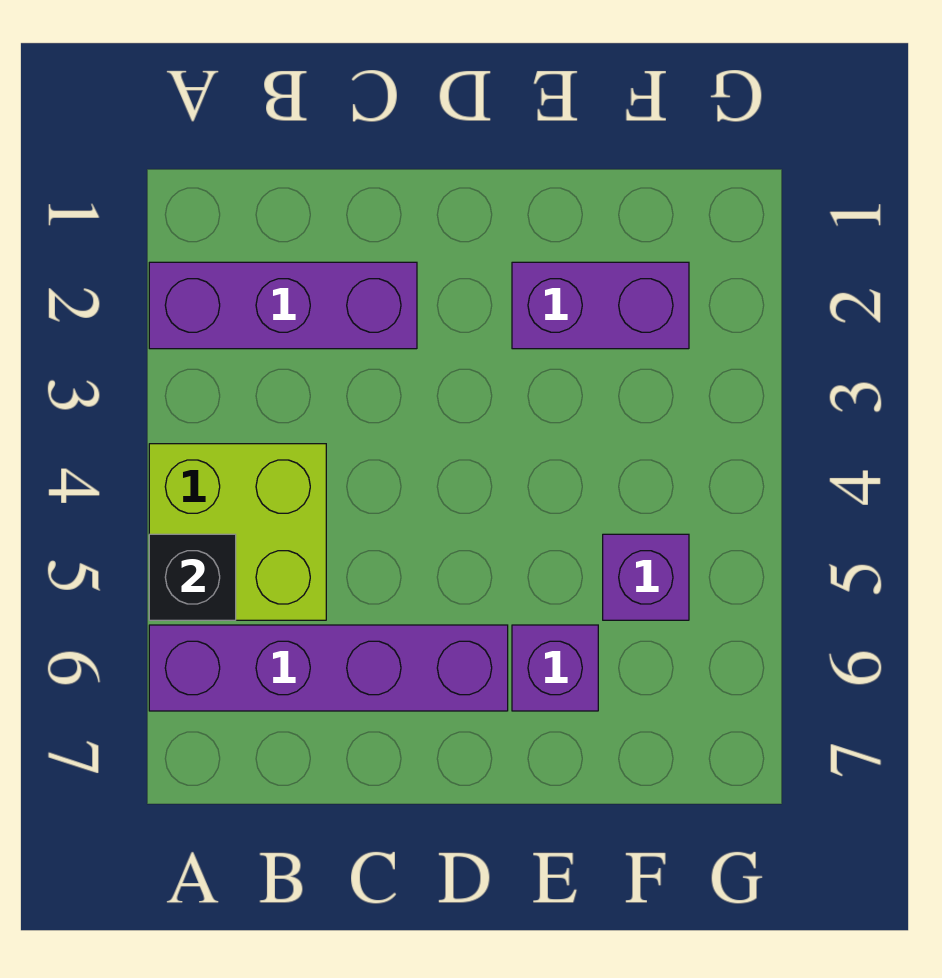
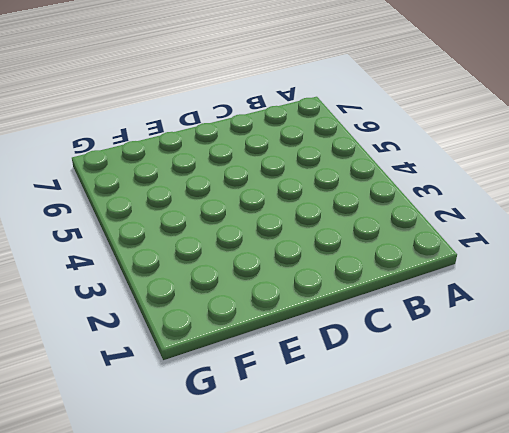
none -> purple 1x3 brick [149,262,417,349]
none -> lime 2x2 brick [149,444,326,620]

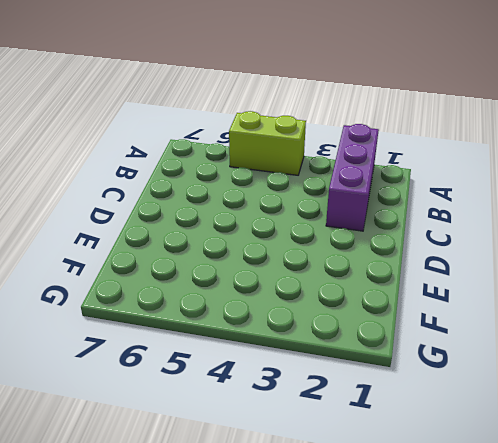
lime 1x2 brick [229,111,306,175] -> lime 2x2 brick [149,444,326,620]
none -> purple 1x4 brick [149,625,508,711]
none -> purple 1x2 brick [512,262,689,349]

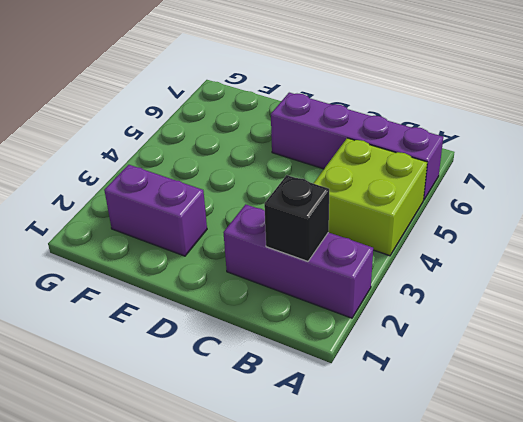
black 1x1 brick [264,175,329,261] -> black 1x1 brick moved to [149,534,236,620]
none -> purple 1x1 brick [512,625,598,711]
none -> purple 1x1 brick [603,534,689,620]

